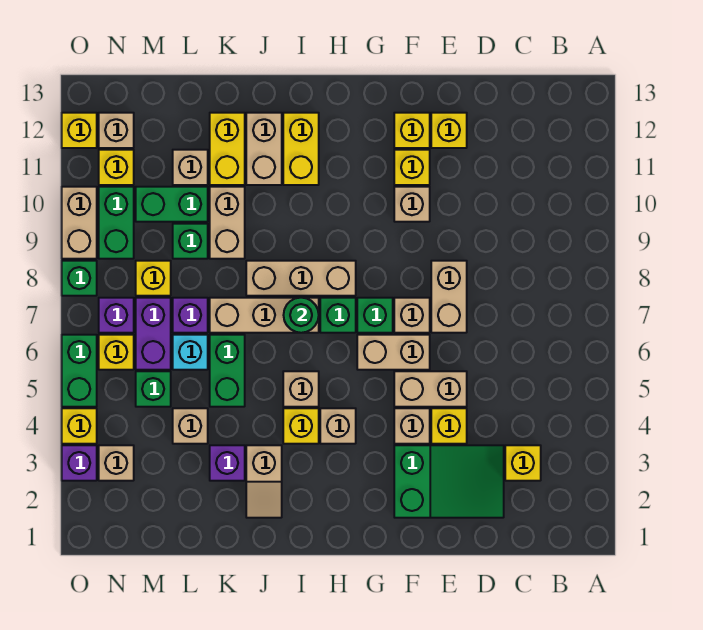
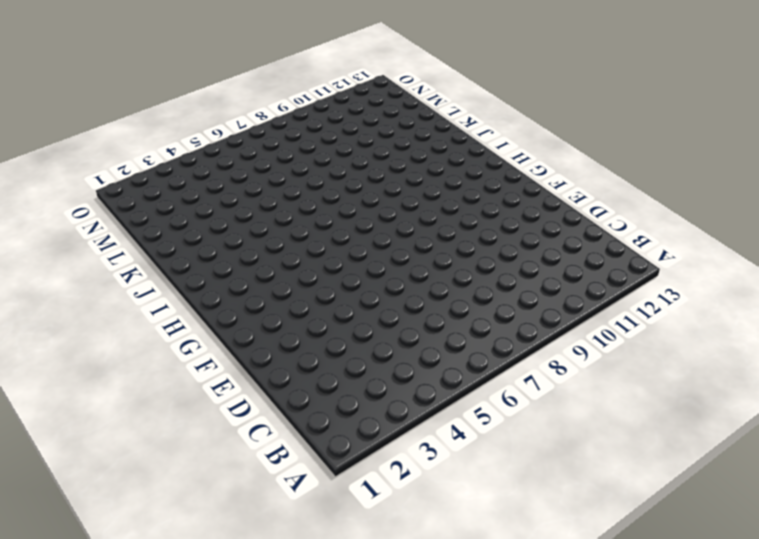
none -> yellow 1x1 brick [505,445,541,481]
none -> green 2x3 slope [394,445,504,518]
none -> yellow 1x1 brick [431,408,467,444]
none -> tan 1x2 brick [394,371,467,407]

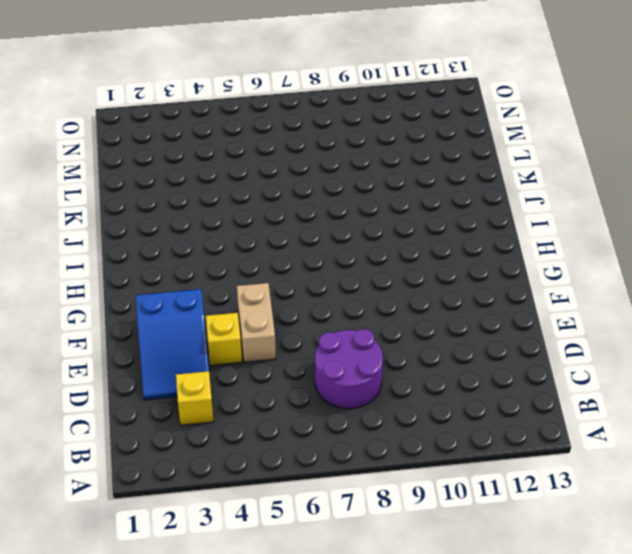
purple 2x2 round brick [315,329,383,409] -> none
blue 2x3 slope [136,289,209,400] -> green 2x3 slope [394,445,504,518]
none -> tan 1x2 brick [431,261,467,333]
none -> yellow 1x1 brick [431,113,467,148]
none -> tan 1x1 brick [394,408,430,444]
none -> tan 1x2 brick [357,335,430,370]

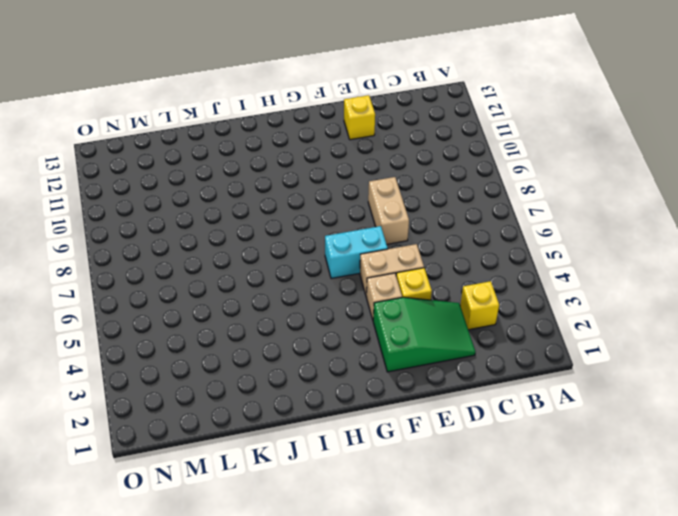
cyan 1x2 brick [325,226,388,278] -> tan 1x2 brick [357,335,430,370]
none -> tan 1x1 brick [394,298,430,333]
none -> tan 1x1 brick [394,187,430,222]
none -> yellow 1x1 brick [394,150,430,185]
none -> yellow 1x1 brick [394,113,430,148]

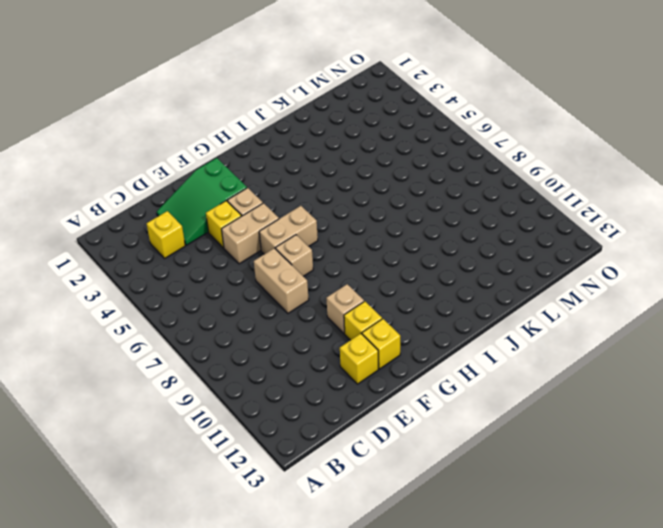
none -> green 1x1 brick [357,298,393,333]
none -> tan 1x1 brick [320,408,356,444]
none -> green 1x1 brick [320,298,356,333]
none -> tan 1x3 brick [246,261,356,296]

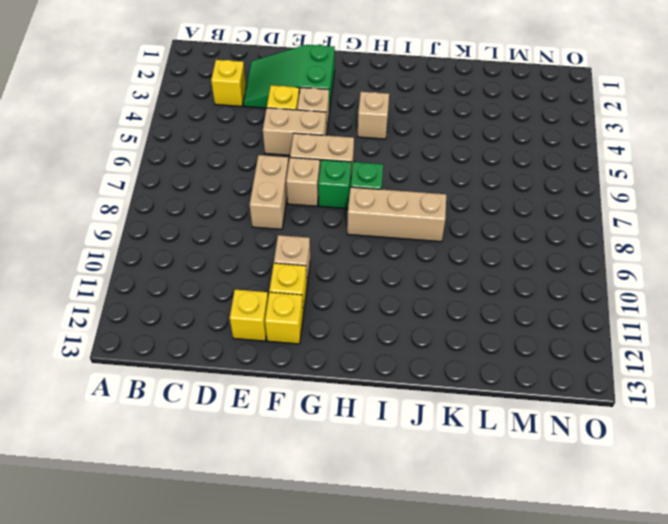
none -> yellow 1x1 brick [283,408,319,444]
none -> tan 1x1 brick [283,371,319,407]
none -> tan 1x3 brick [210,298,319,333]
none -> yellow 1x2 brick [283,113,319,185]

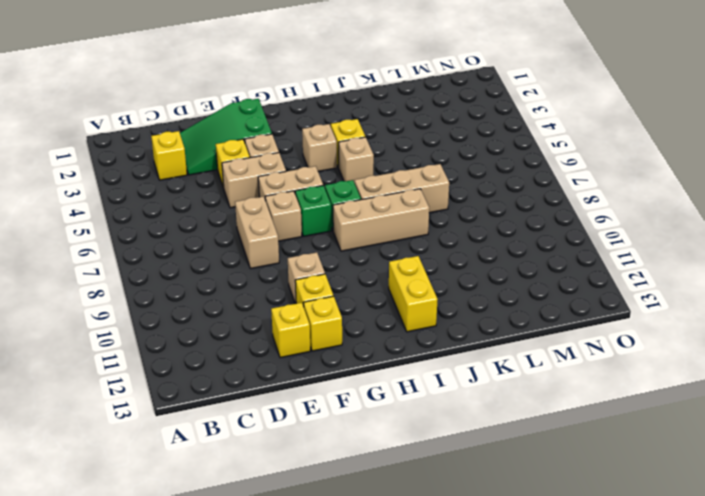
none -> tan 1x2 slope [246,445,282,518]
none -> tan 1x2 brick [246,113,282,185]
none -> purple 1x1 brick [210,445,245,481]
none -> green 1x2 brick [210,335,245,407]

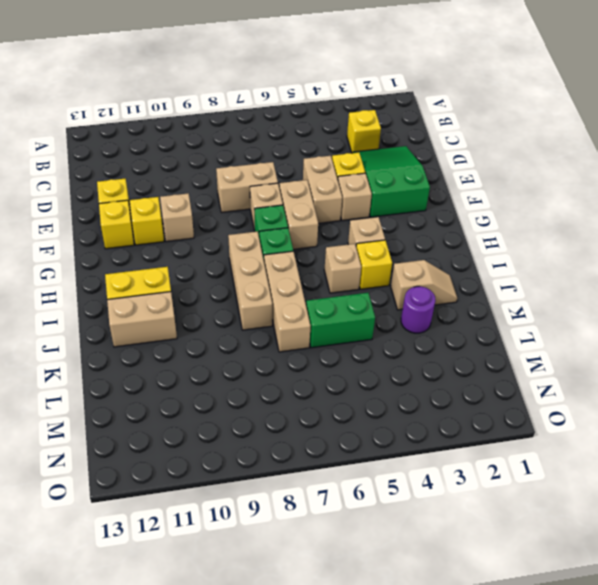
purple 1x1 round brick [401,286,436,333] -> purple 1x1 brick [210,445,245,481]
none -> tan 1x2 brick [210,187,245,259]
none -> yellow 1x2 brick [210,113,245,185]
none -> tan 1x1 brick [173,408,208,444]
none -> cyan 1x1 brick [173,335,208,370]

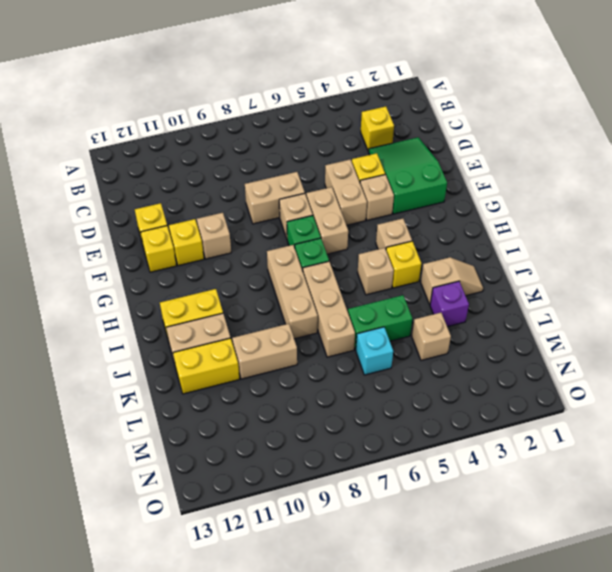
none -> purple 1x1 brick [173,298,208,333]
none -> green 1x1 brick [173,224,208,259]
none -> green 1x2 brick [136,187,208,222]
none -> tan 1x1 brick [173,150,208,185]

